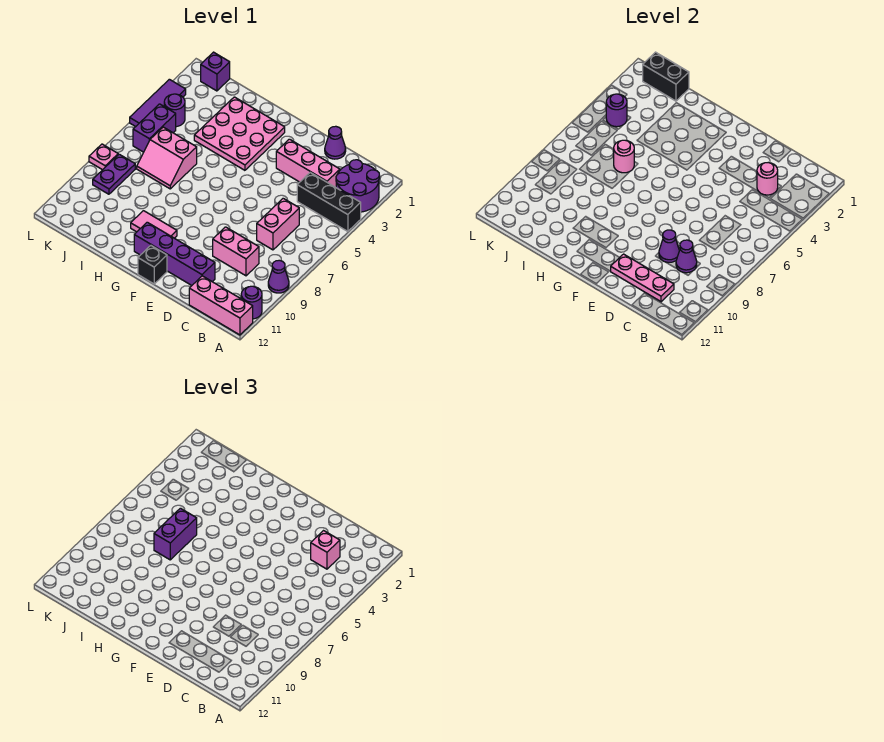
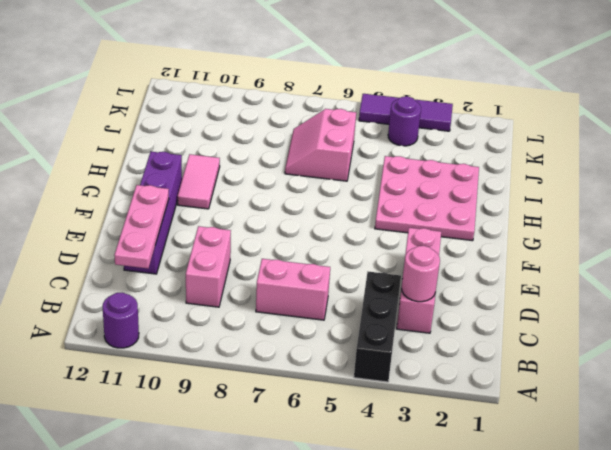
none -> purple 2x2 round brick [336,160,380,212]
none -> purple 1x1 cone [268,260,289,293]
none -> pink 1x3 brick [189,276,253,335]

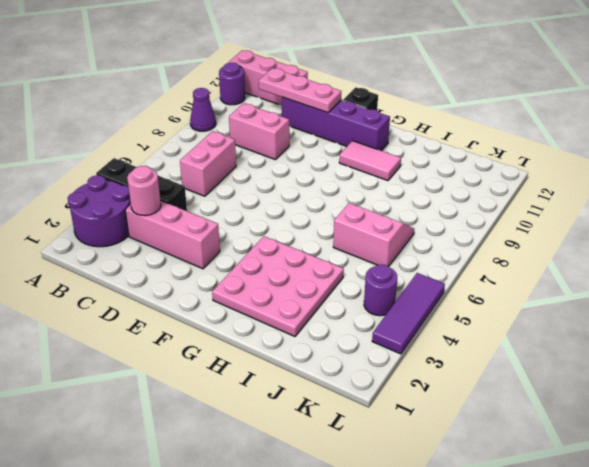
none -> purple 1x1 cone [325,126,346,159]
none -> purple 1x1 brick [201,52,230,91]
none -> purple 1x2 brick [133,104,176,152]

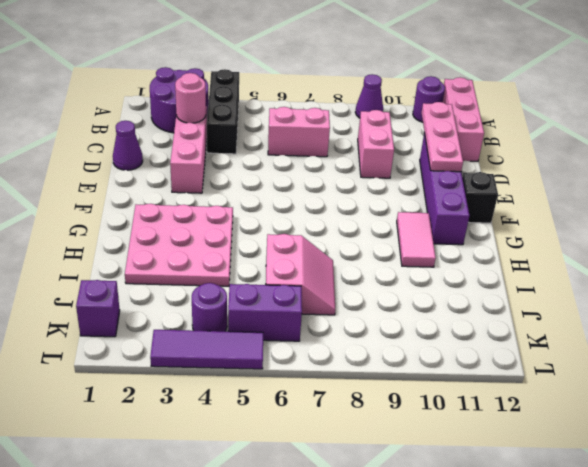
none -> purple 1x2 plate [93,154,135,194]
none -> pink 1x1 plate [89,144,118,170]
none -> purple 1x1 cone [676,240,697,273]

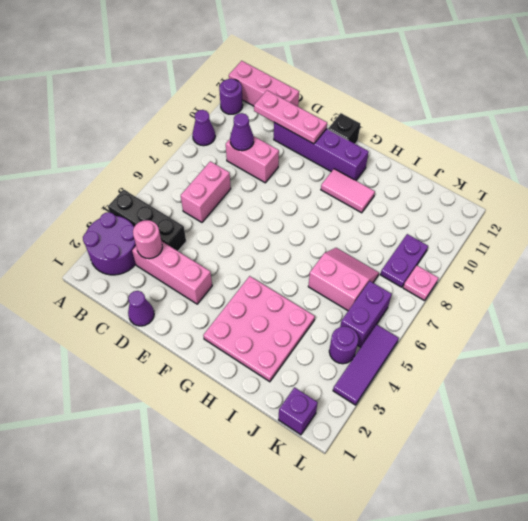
none -> purple 1x1 cone [659,230,679,262]
none -> pink 1x1 round brick [614,140,634,173]
none -> black 1x2 brick [643,52,689,101]

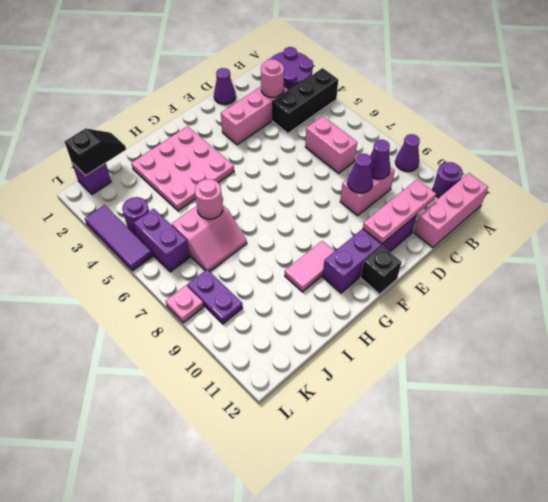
black 1x2 slope [65,128,126,176] -> black 1x2 brick [643,52,689,101]
none -> purple 1x1 round brick [606,94,627,127]
none -> pink 1x1 brick [311,531,340,569]
none -> purple 1x2 brick [154,508,197,560]

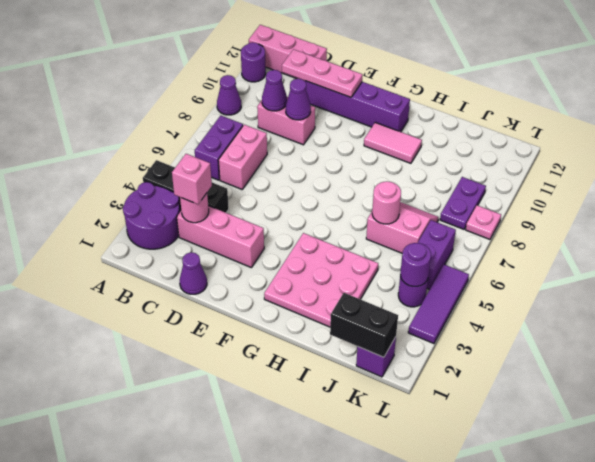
purple 1x2 brick [195,116,243,180] -> purple 1x2 brick moved to [154,508,197,560]
none -> black 1x1 brick [138,246,167,284]

